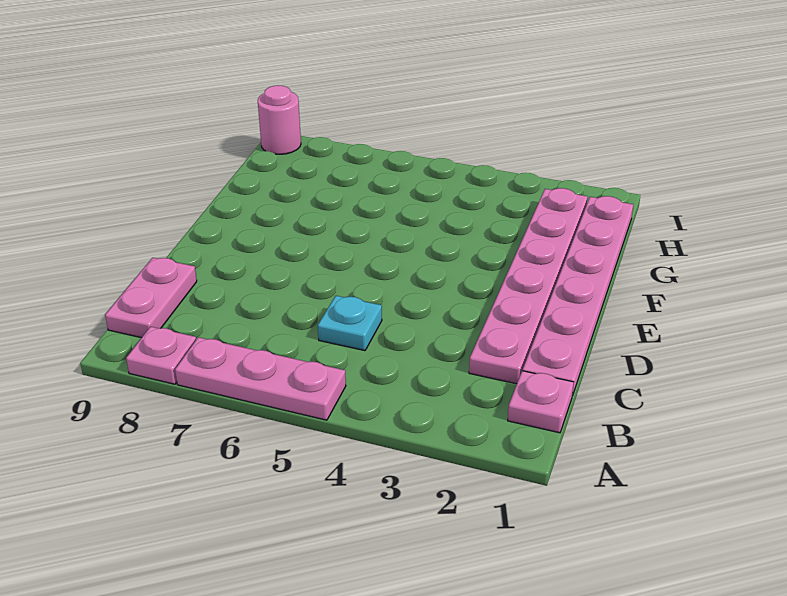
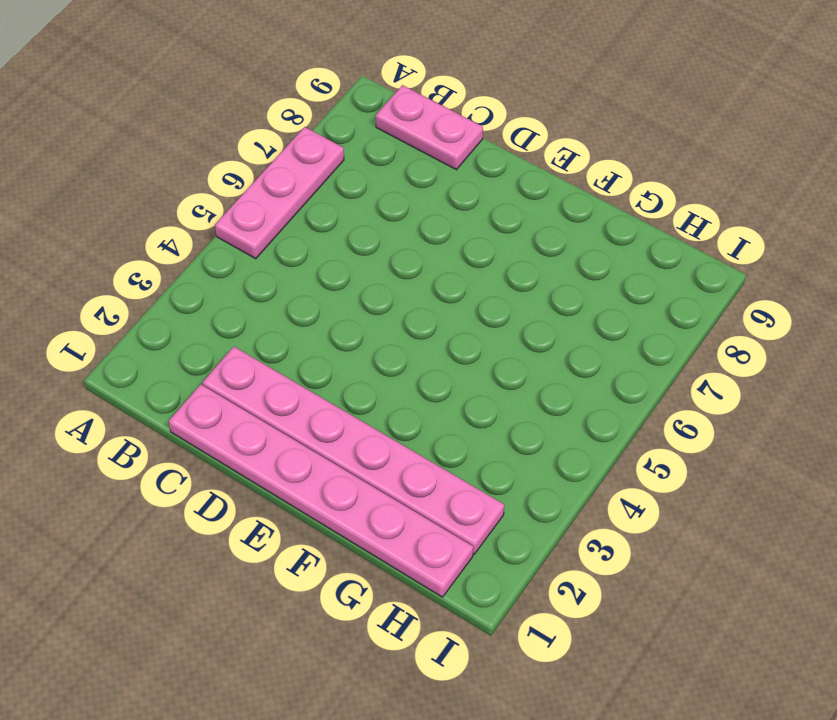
none -> pink 1x1 plate [126,327,196,384]
none -> pink 1x1 plate [508,371,574,433]

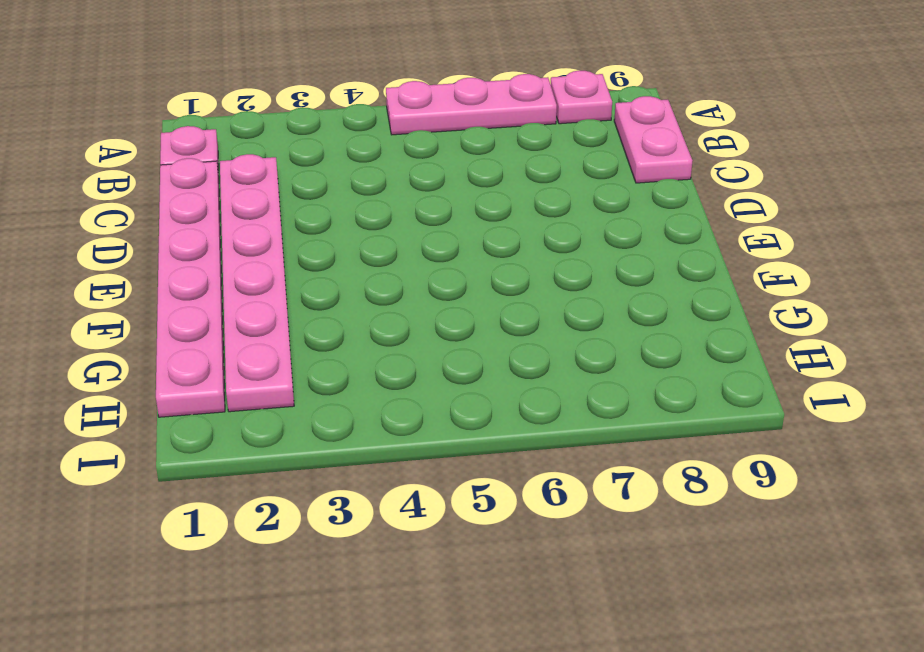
none -> cyan 1x1 plate [318,296,382,351]
none -> pink 1x1 round brick [258,86,301,154]

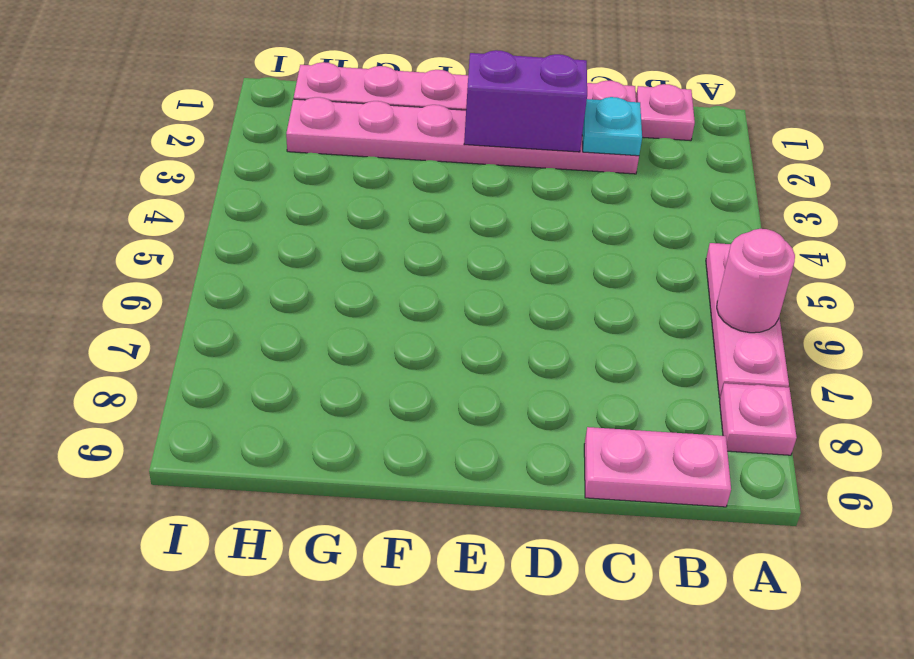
pink 1x1 round brick [717,229,795,333] -> pink 1x1 round brick moved to [258,86,301,154]
cyan 1x1 plate [582,97,642,156] -> cyan 1x1 plate moved to [318,296,382,351]
purple 1x2 brick [464,50,587,152] -> none

